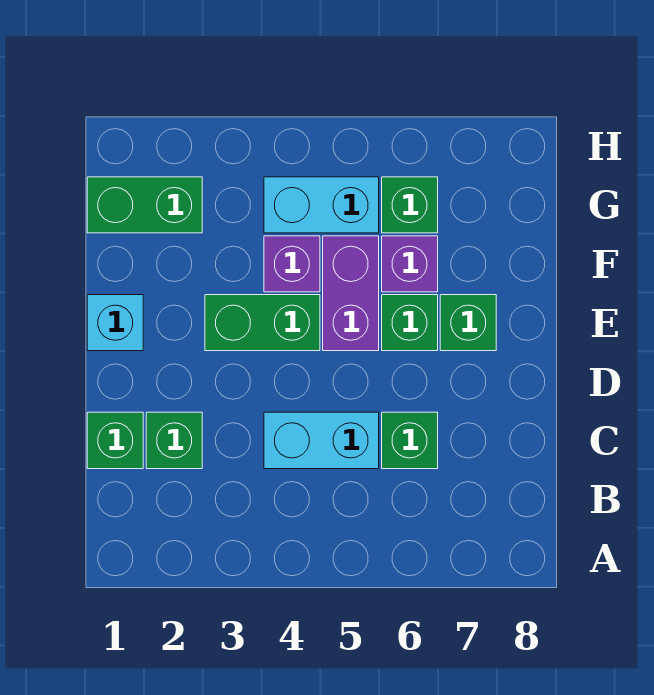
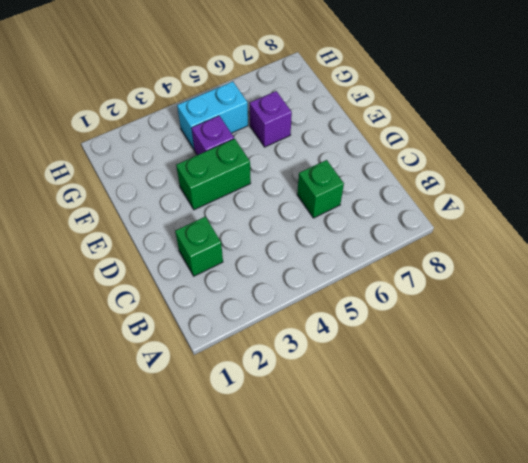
none -> green 1x1 brick [87,412,143,469]
none -> cyan 1x2 brick [264,412,379,469]
none -> cyan 1x1 brick [87,295,143,351]

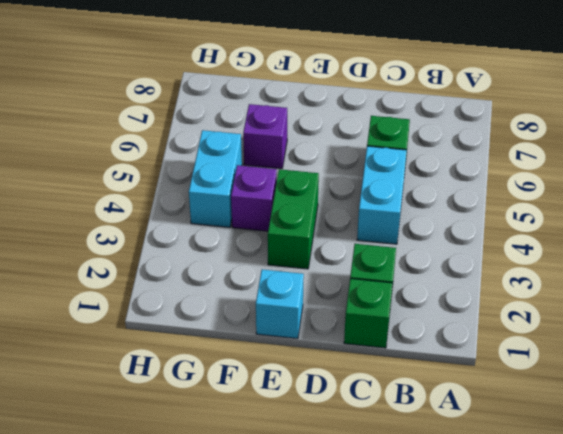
none -> purple 1x2 brick [323,236,379,351]
none -> green 1x1 brick [382,295,438,351]
none -> green 1x1 brick [440,295,496,351]

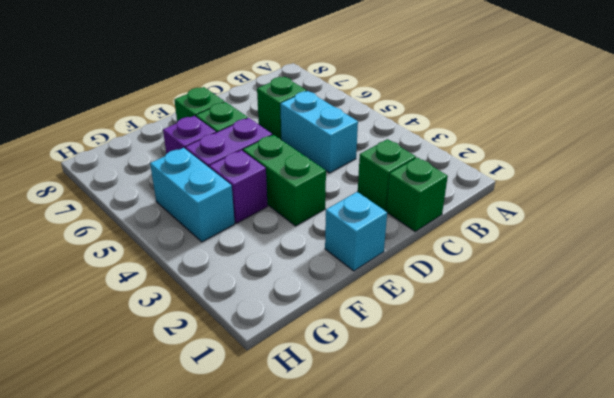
none -> green 1x2 brick [87,177,202,233]
none -> green 1x1 brick [382,177,438,233]

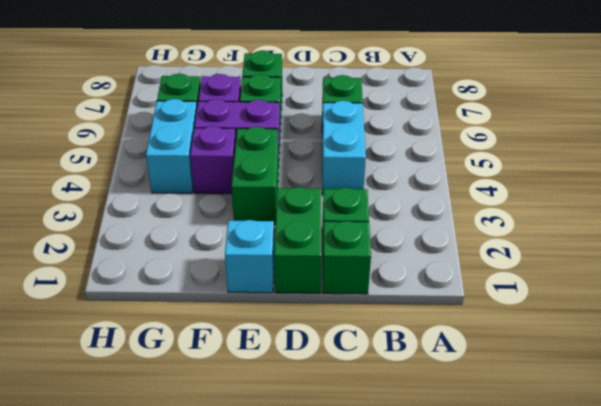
green 1x2 brick [274,187,321,293] -> green 1x2 brick moved to [87,177,202,233]

